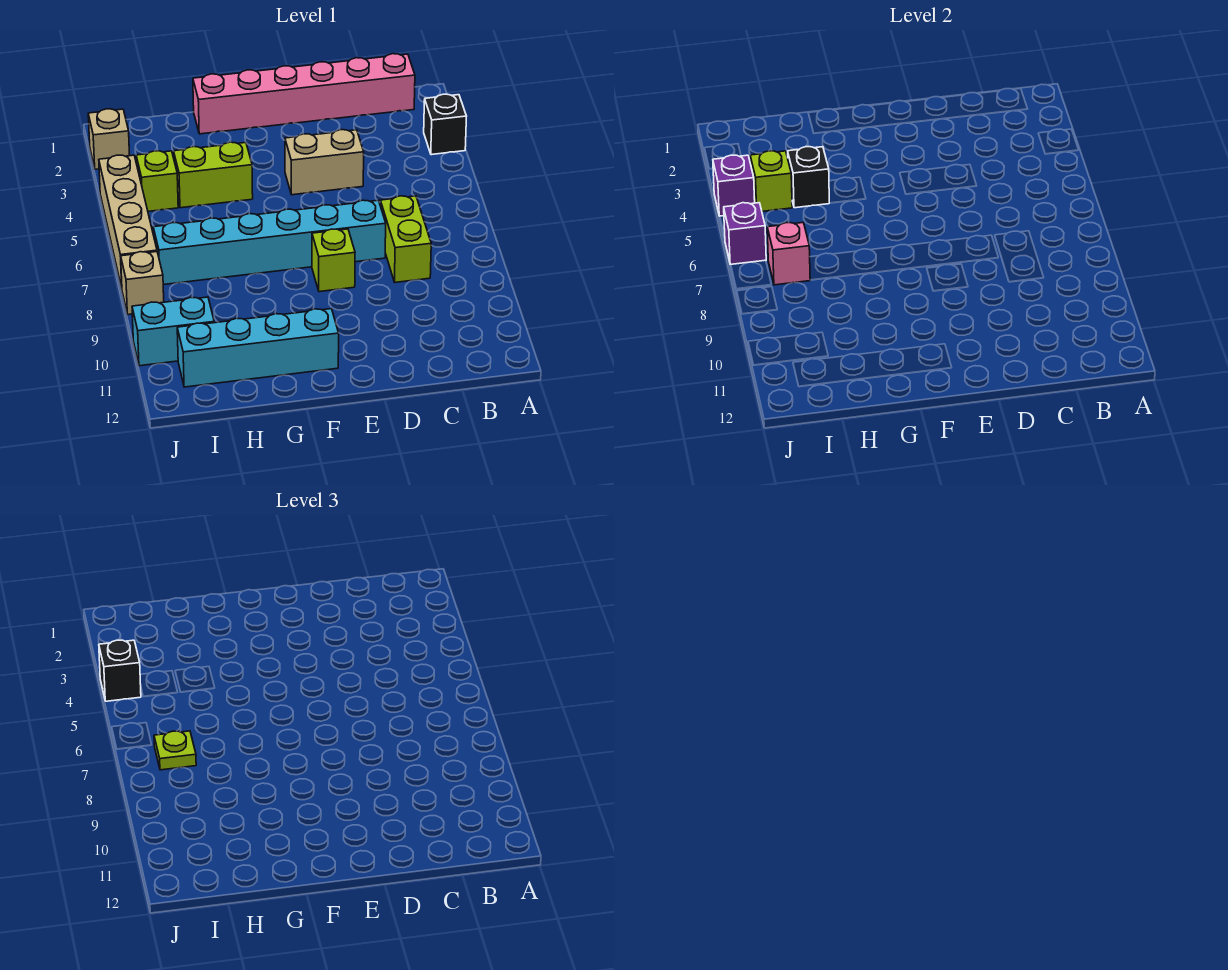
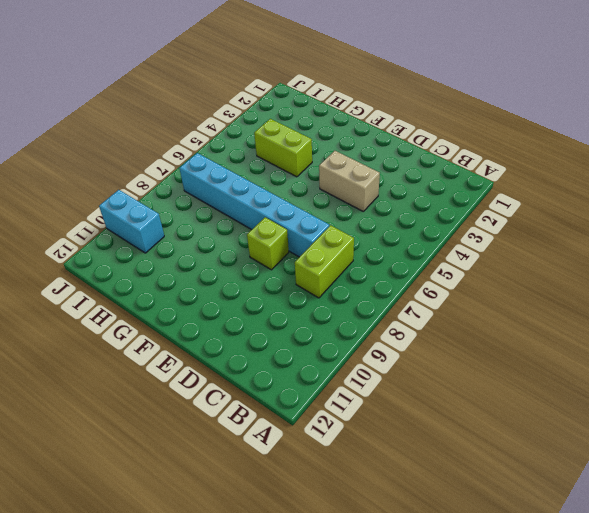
none -> black 1x1 brick [424,94,467,155]
none -> pink 1x6 brick [193,54,415,134]
none -> cyan 1x4 brick [177,309,339,387]

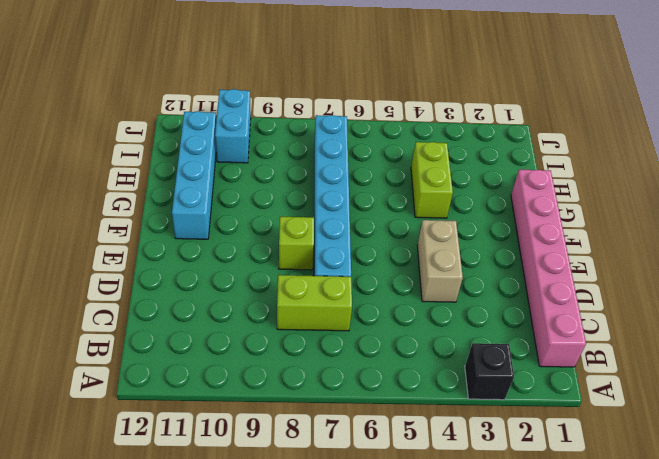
none -> lime 1x1 brick [136,151,178,211]
none -> tan 1x1 brick [88,109,130,169]
none -> tan 1x4 brick [99,155,157,288]

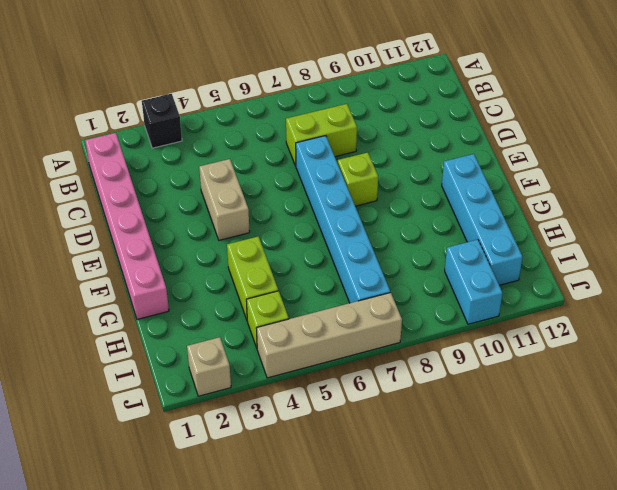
none -> tan 1x1 brick [121,252,164,314]
none -> black 1x1 brick [788,147,829,208]
none -> lime 1x1 brick [750,151,792,211]

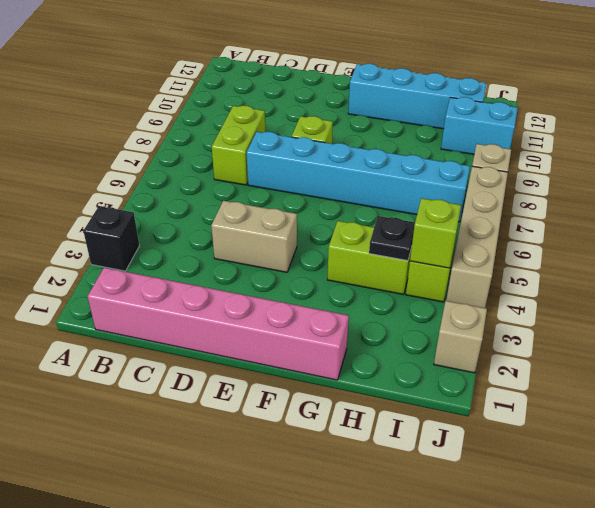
black 1x1 plate [369,216,415,261] -> black 1x1 brick [788,147,829,208]
none -> pink 1x1 brick [767,223,810,285]
none -> purple 1x1 brick [713,155,755,216]
none -> purple 1x1 brick [724,203,766,265]

